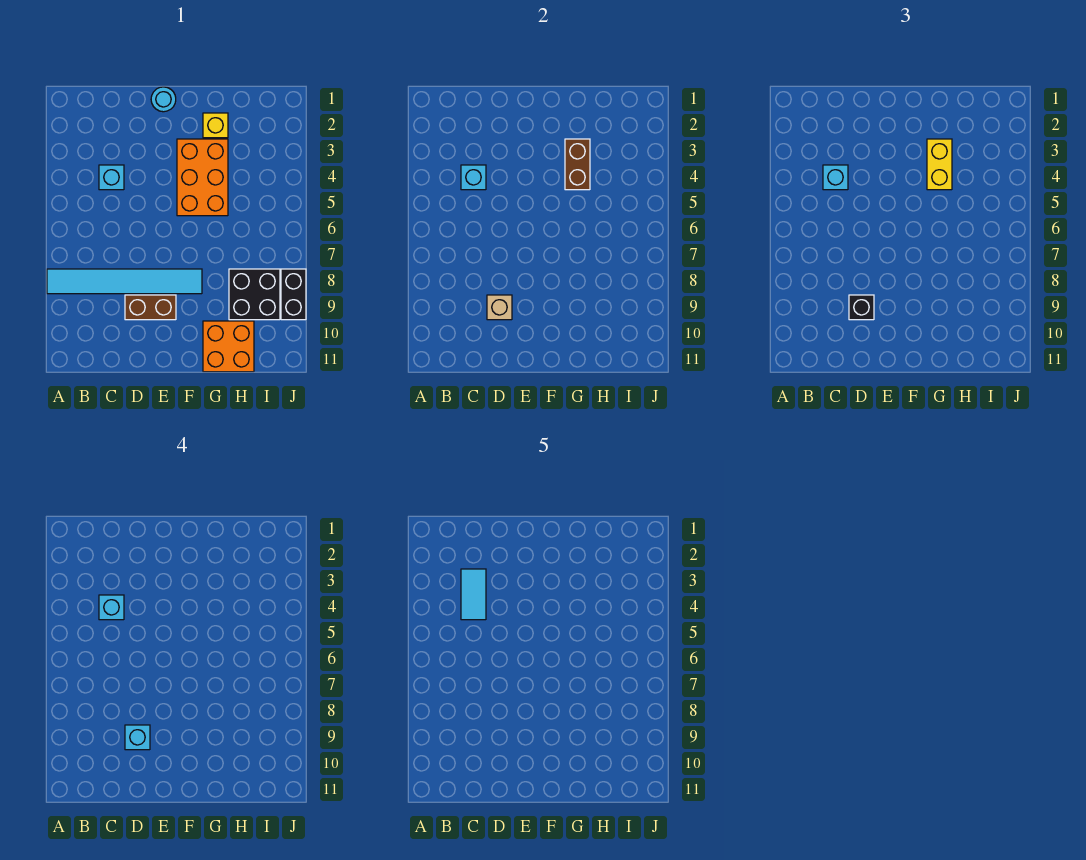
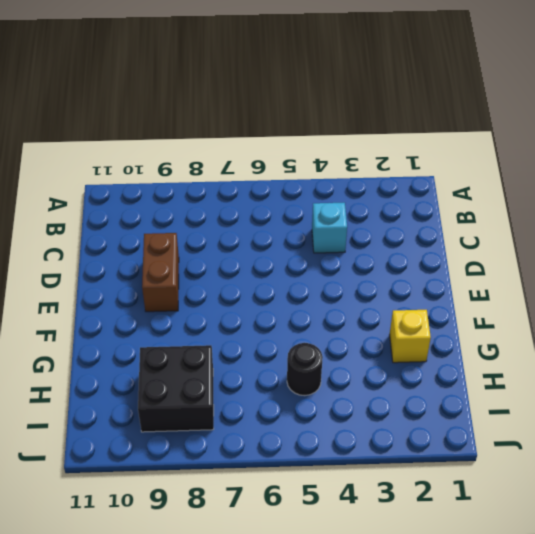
black 1x1 round brick [287,343,323,396] -> none
none -> cyan 1x6 tile [47,269,202,294]
none -> cyan 1x1 round brick [151,87,176,112]
none -> orange 2x3 brick [177,139,228,216]

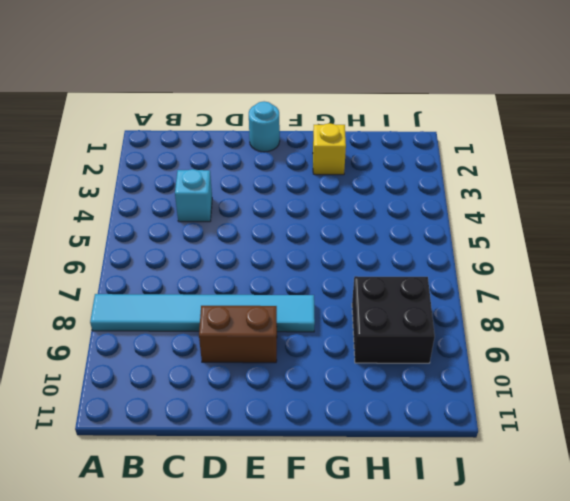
none -> orange 2x3 brick [177,139,228,216]
none -> orange 2x2 brick [203,321,254,372]
none -> black 1x2 brick [281,269,306,320]

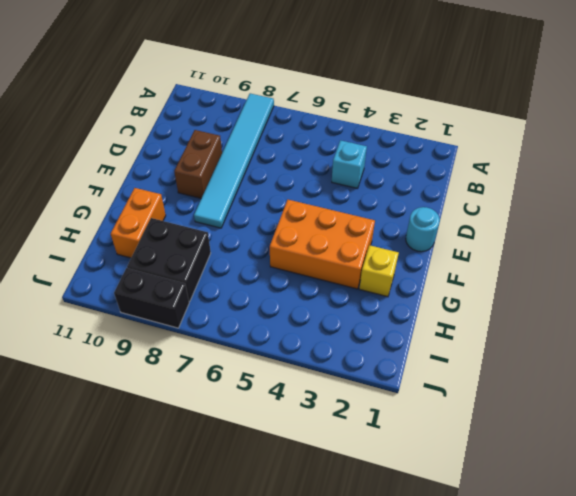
orange 1x2 brick [111,188,166,258] -> orange 2x2 brick [203,321,254,372]
none -> cyan 1x1 brick [461,165,486,190]
none -> tan 1x1 brick [487,295,512,320]
none -> brown 1x2 brick [565,139,590,190]

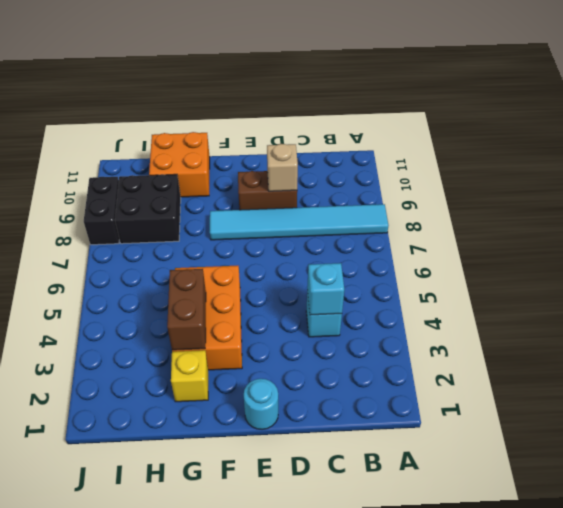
none -> cyan 1x1 brick [823,165,848,190]
none -> black 1x1 brick [849,295,874,320]
none -> yellow 1x2 brick [927,139,952,190]

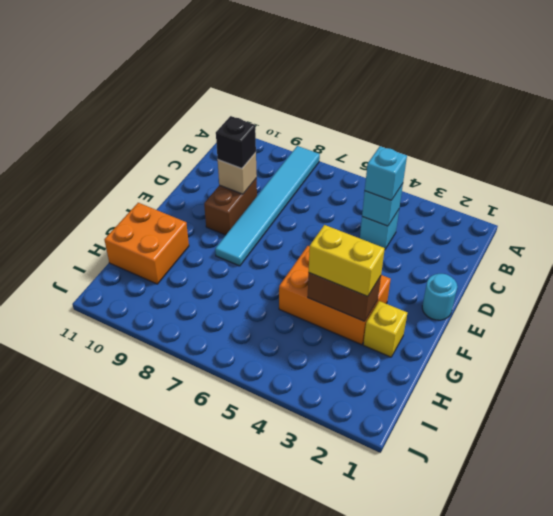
none -> black 2x2 brick [229,269,280,320]
none -> black 1x2 brick [281,269,306,320]
none -> cyan 1x1 brick [99,595,124,620]

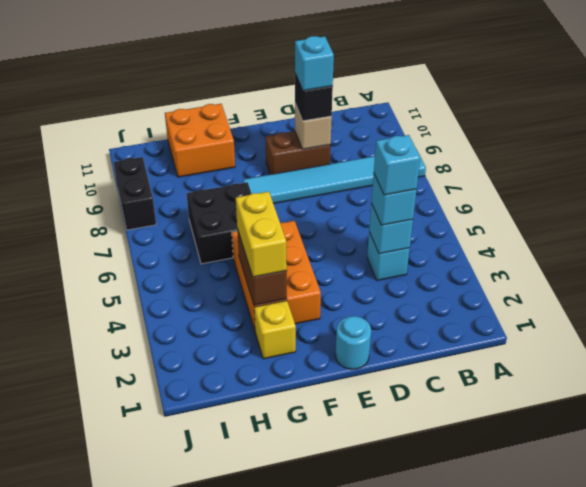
black 2x2 brick [187,182,252,264] -> black 2x2 brick moved to [229,269,280,320]
none -> cyan 1x2 tile [461,569,486,620]

